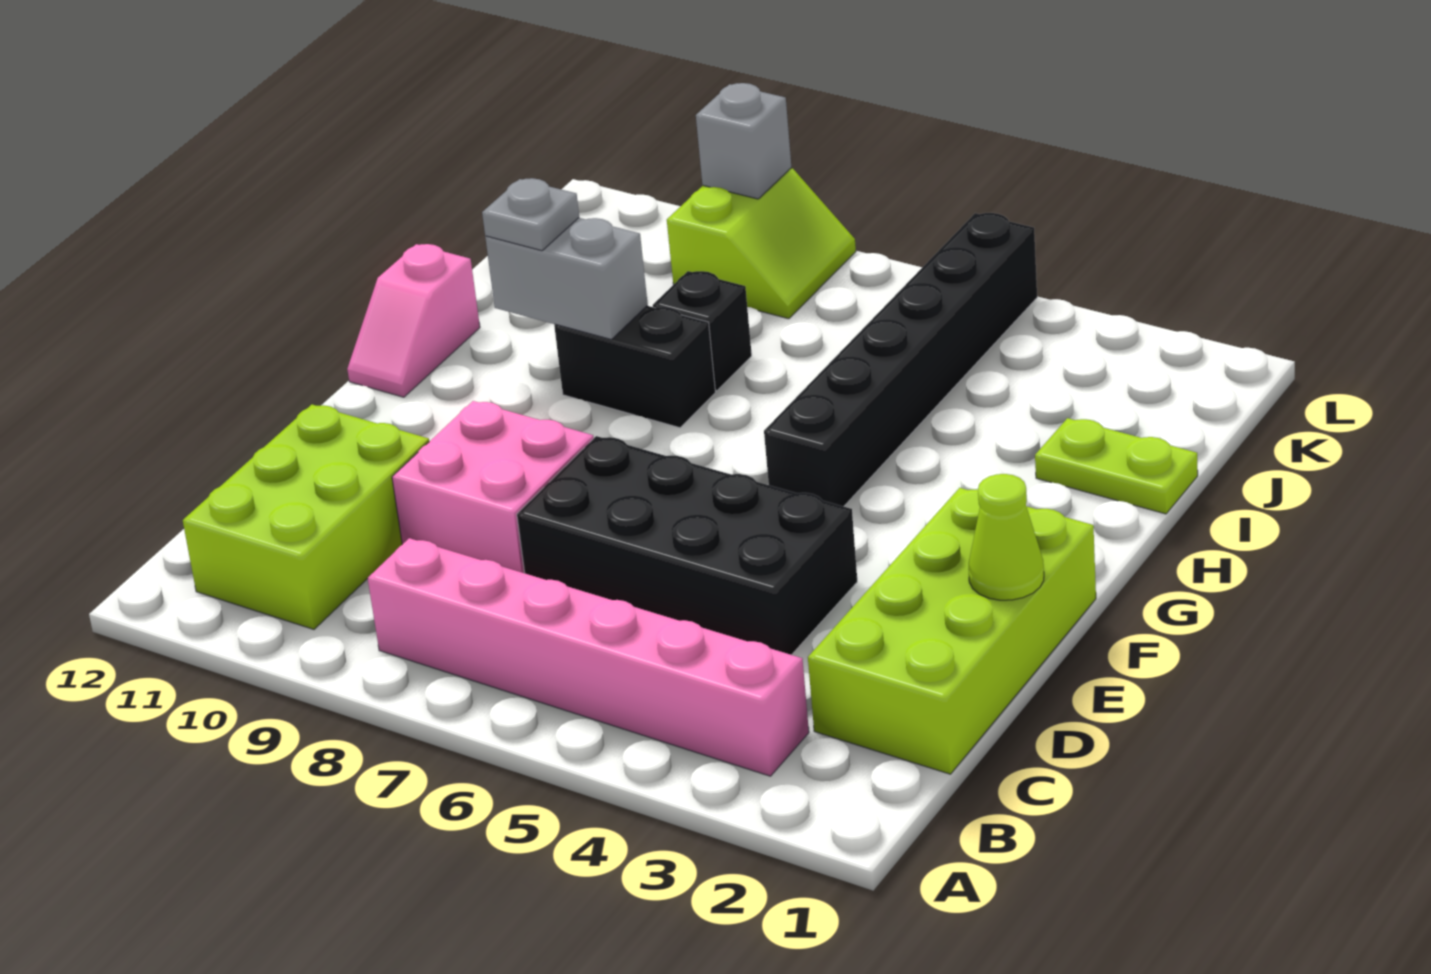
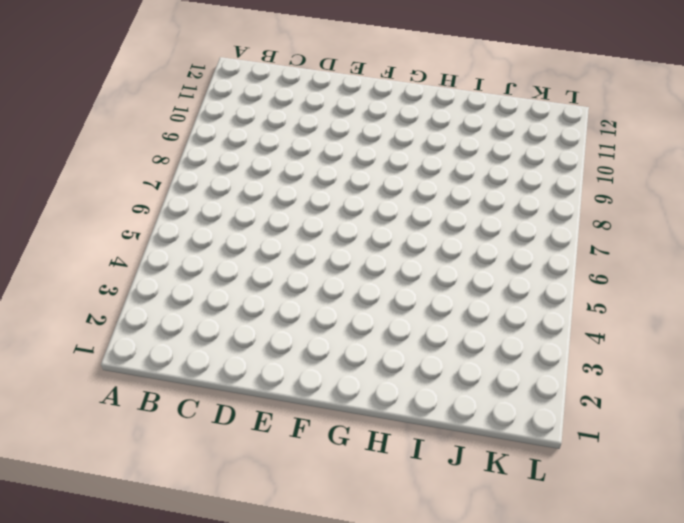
none -> pink 1x6 brick [368,538,809,776]
none -> lime 2x3 brick [183,405,429,629]
none -> lime 2x4 brick [808,488,1096,774]

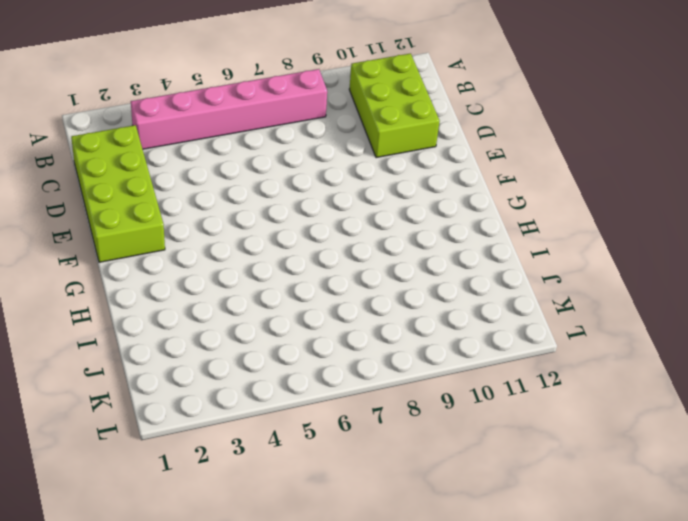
none -> black 2x4 brick [517,436,857,655]
none -> pink 2x2 brick [392,401,594,573]
none -> black 1x6 brick [764,213,1037,506]

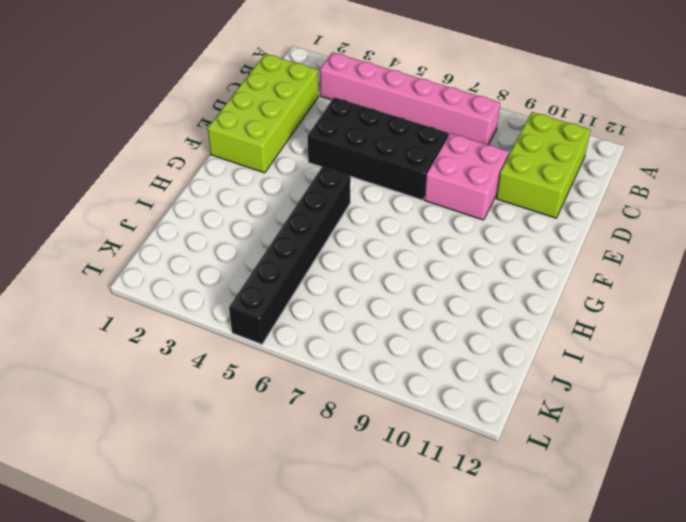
none -> pink 1x2 slope [347,244,480,397]
none -> black 1x2 brick [554,306,716,428]
none -> lime 1x2 plate [1035,418,1198,514]

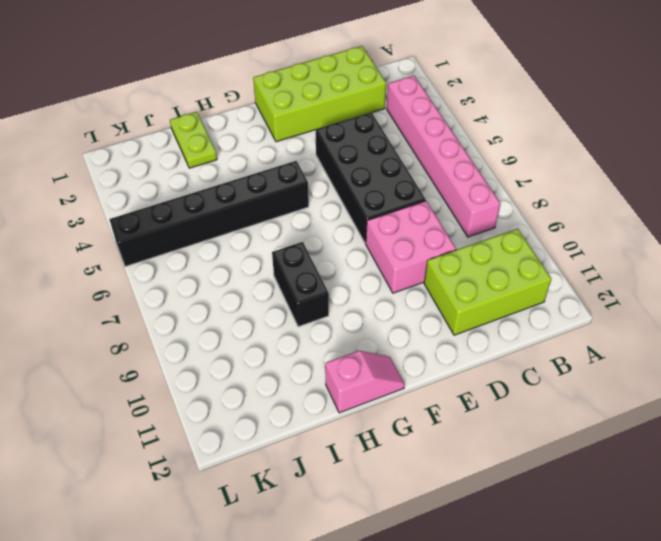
none -> black 1x1 brick [653,271,752,390]
none -> lime 2x2 slope [667,168,856,319]
none -> lime 1x1 cone [969,474,1044,600]

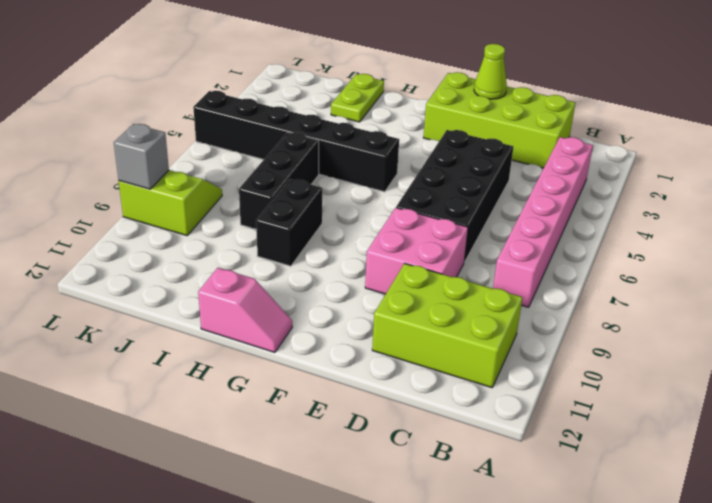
black 1x3 brick [239,132,319,229] -> black 1x1 brick [653,271,752,390]
none -> grey 1x2 brick [485,218,648,340]
none -> grey 1x1 plate [482,178,579,251]

